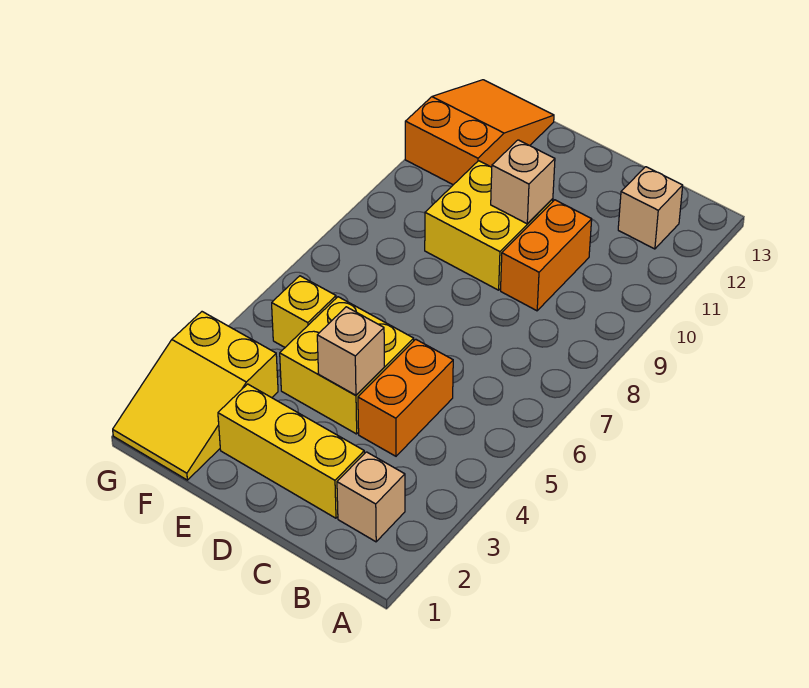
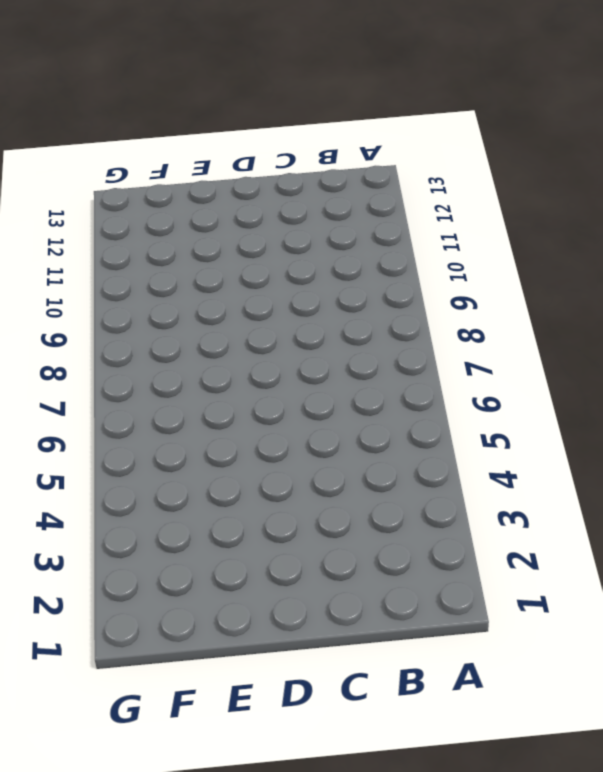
none -> tan 1x1 brick [337,452,405,542]
none -> tan 1x1 brick [618,167,683,249]
none -> yellow 1x3 brick [218,384,364,518]

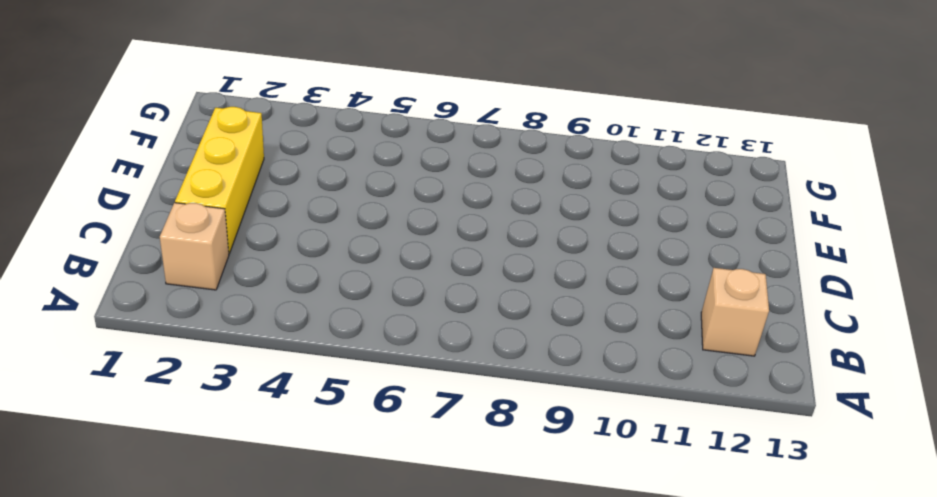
none -> orange 1x2 brick [358,339,453,456]
none -> orange 1x2 brick [501,200,592,311]
none -> yellow 2x2 brick [280,297,414,434]

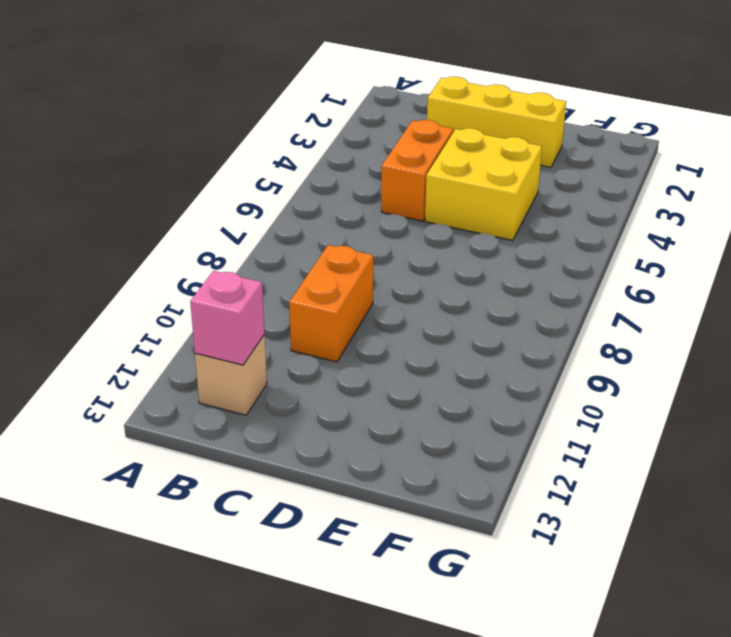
pink 1x1 brick [190,271,265,365] -> none
none -> tan 1x1 brick [337,452,405,542]
none -> yellow 2x2 brick [425,161,553,290]
none -> yellow 2x3 slope [113,312,278,480]

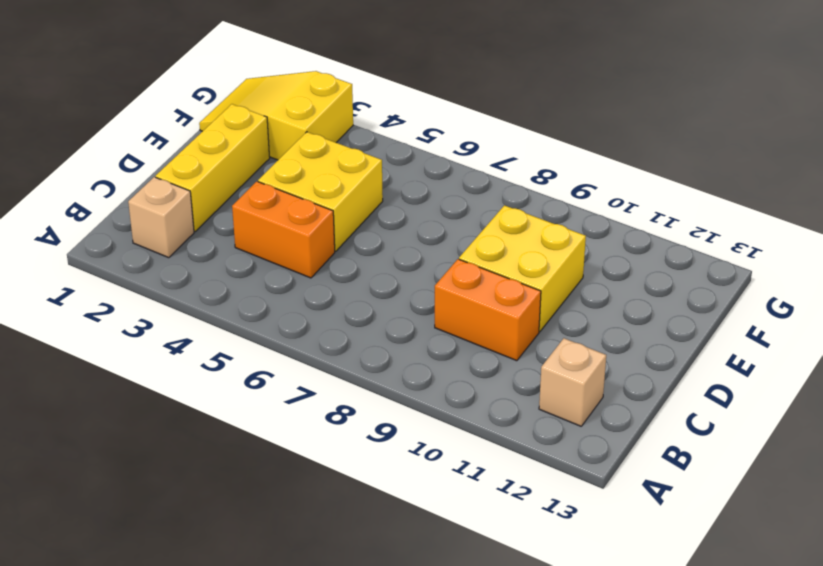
none -> yellow 1x1 brick [272,276,336,347]
none -> orange 2x3 slope [405,80,554,185]
none -> tan 1x1 brick [317,307,384,395]

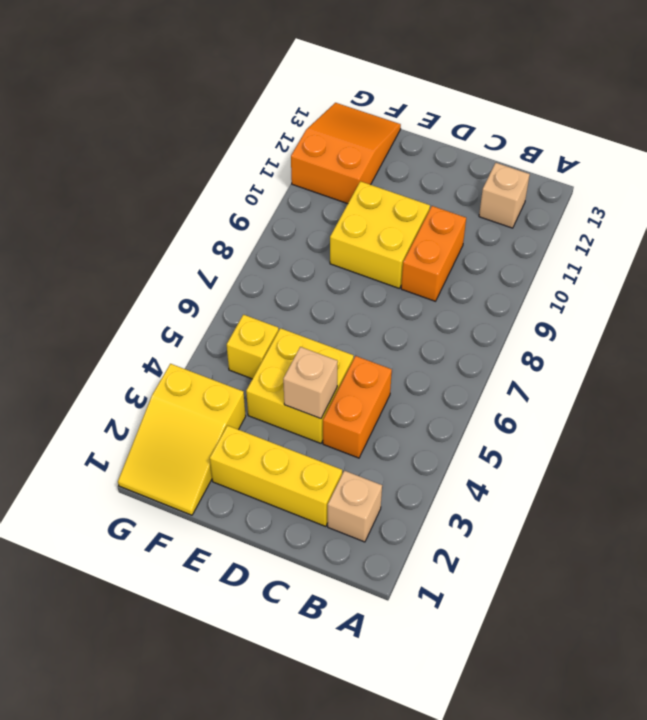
none -> tan 1x1 brick [491,140,555,224]

